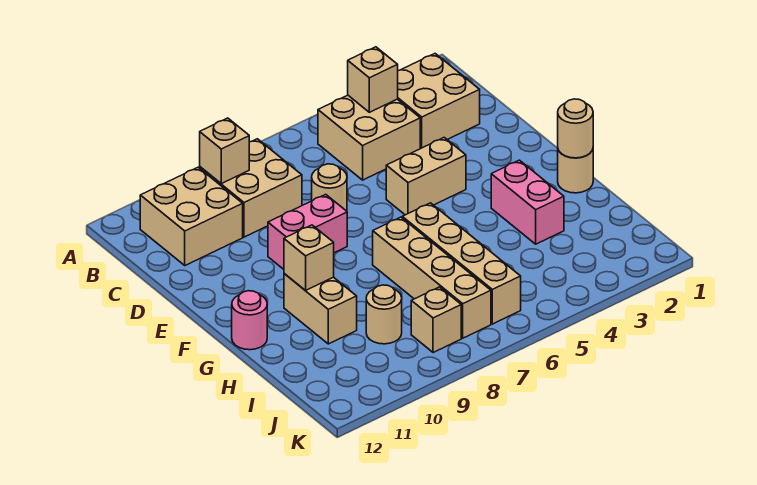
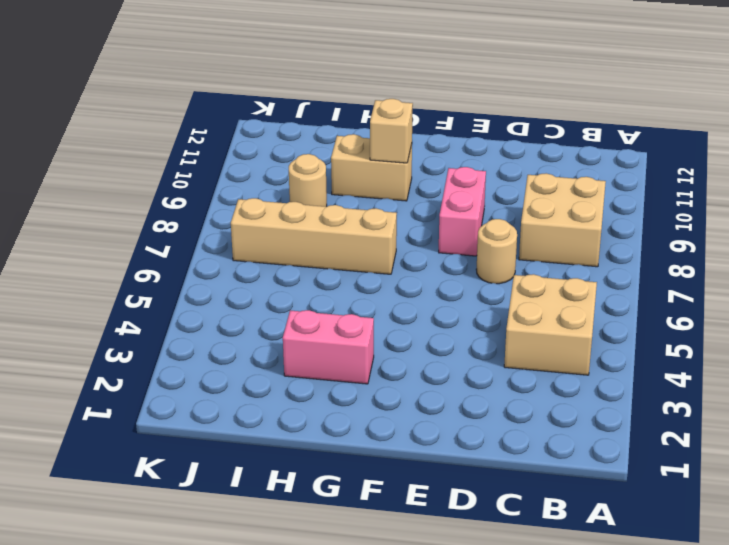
none -> tan 2x2 brick [398,54,480,149]
none -> tan 2x2 brick [140,167,243,265]
none -> tan 1x2 brick [386,138,466,215]

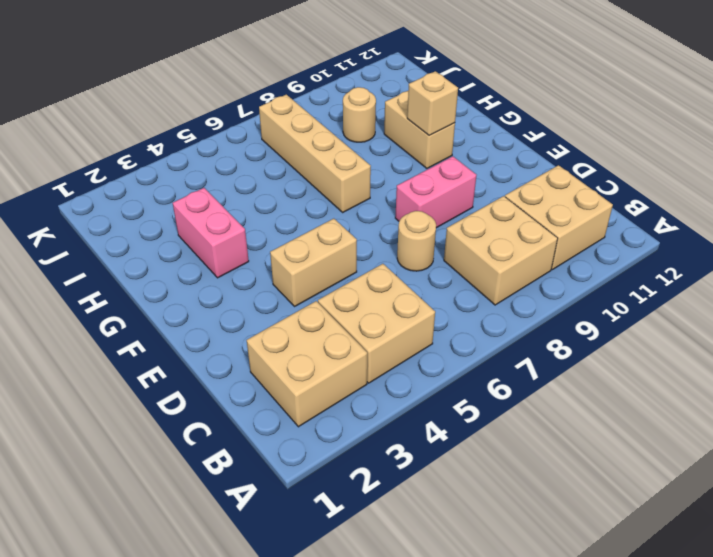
none -> tan 1x1 round brick [558,150,593,193]
none -> tan 1x4 brick [402,203,521,324]
none -> pink 1x1 round brick [232,291,267,350]

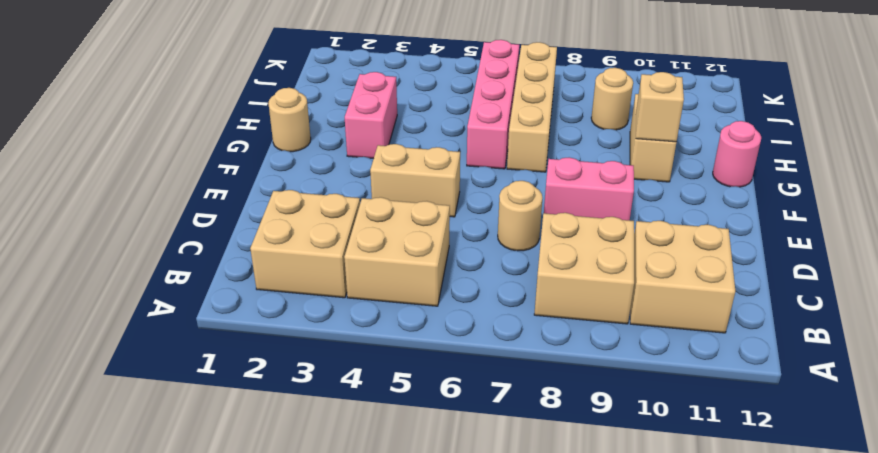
pink 1x4 brick [467,40,519,169] -> tan 1x4 brick [402,203,521,324]
none -> tan 1x1 brick [411,287,461,353]
none -> tan 1x1 brick [348,47,398,112]
none -> tan 1x1 brick [200,118,249,184]

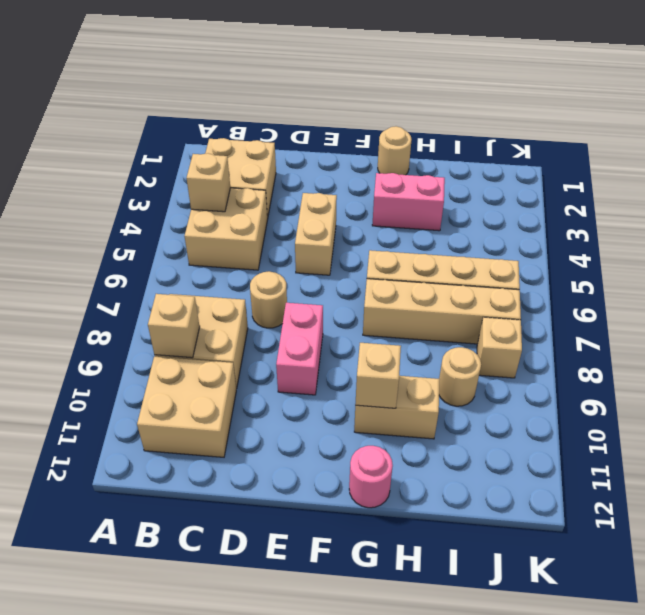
none -> tan 1x1 round brick [558,99,593,158]

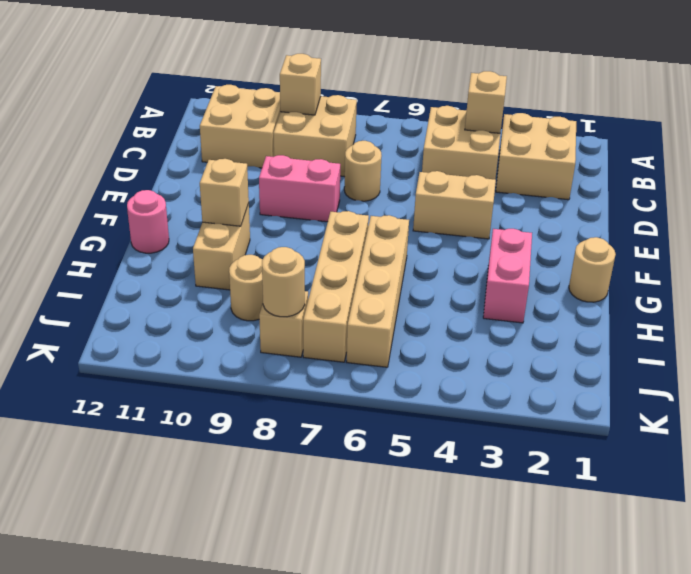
tan 1x1 round brick [262,247,305,317] -> tan 1x1 round brick moved to [558,99,593,158]

